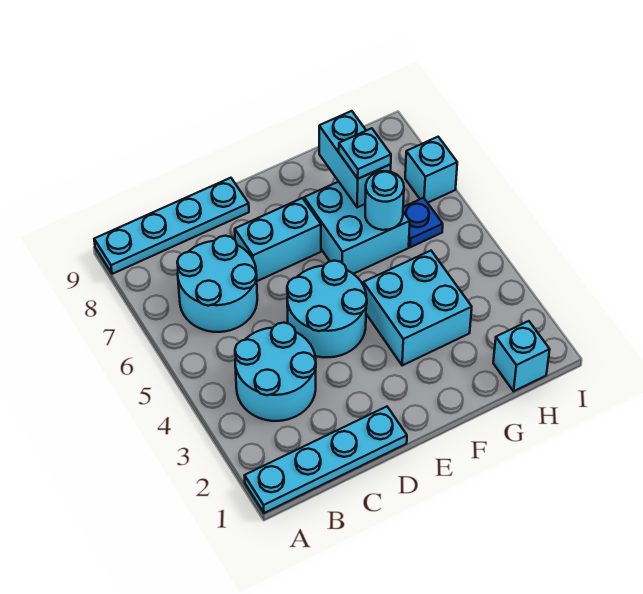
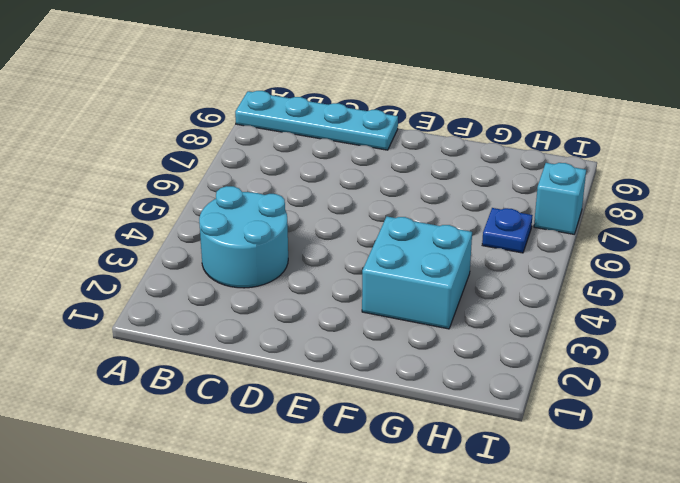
none -> cyan 1x4 plate [245,407,407,513]
none -> cyan 2x2 round brick [177,236,257,332]
none -> cyan 2x2 round brick [287,261,367,357]

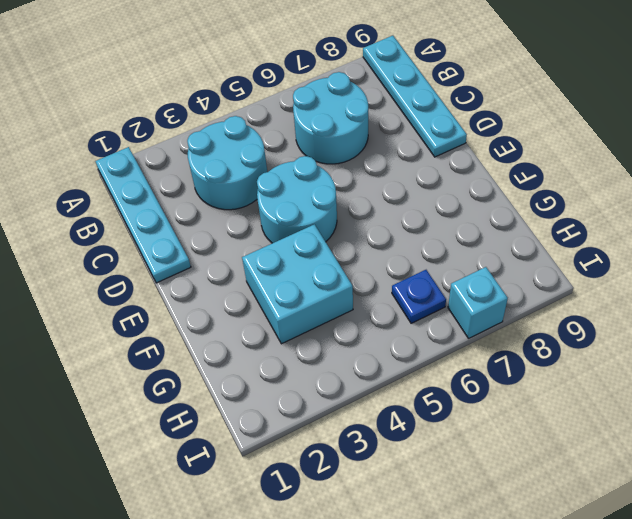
none -> cyan 1x2 brick [235,198,321,281]
none -> cyan 2x2 brick [304,182,410,274]
none -> cyan 1x1 brick [493,321,550,391]

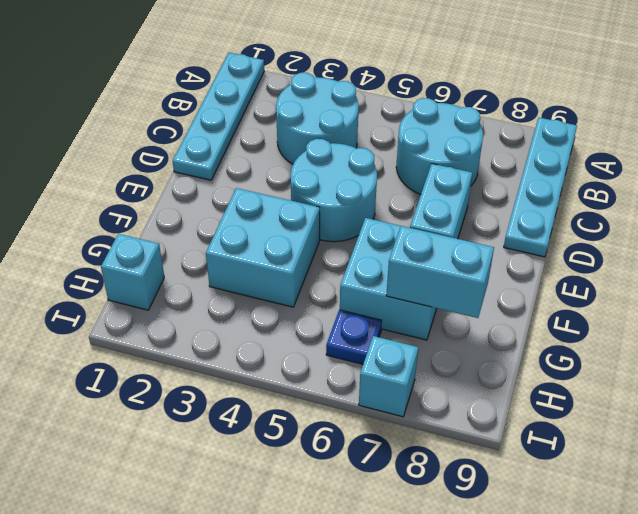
none -> cyan 1x1 round brick [365,171,404,230]
none -> cyan 1x1 plate [339,128,391,179]

